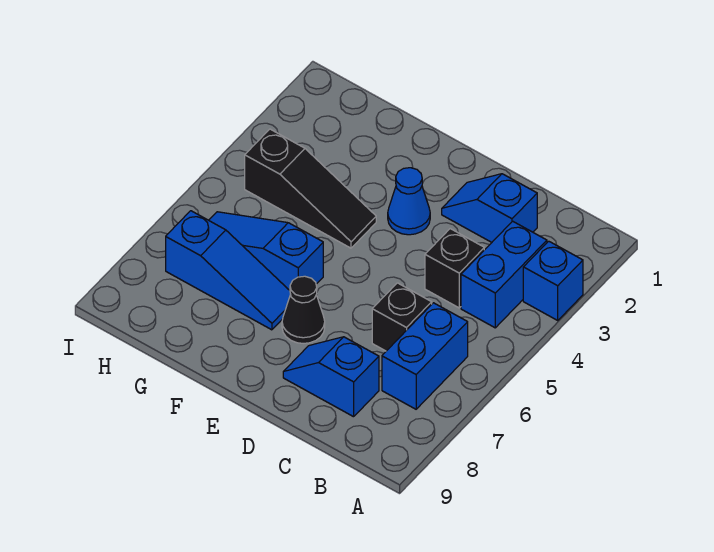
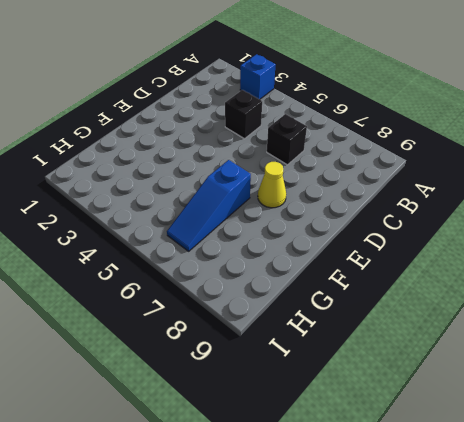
yellow 1x1 cone [258,162,286,208] -> black 1x1 cone [282,276,325,343]
none -> blue 1x2 brick [461,221,547,328]
none -> blue 1x2 brick [382,303,468,409]
none -> blue 1x2 slope [442,174,537,242]

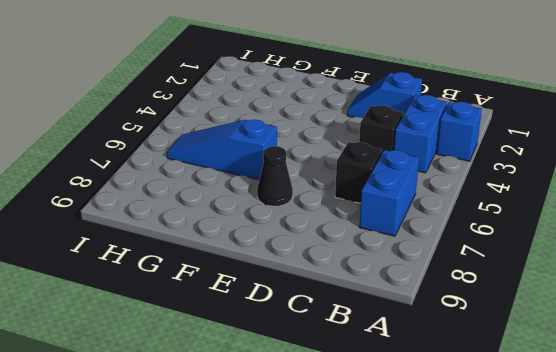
none -> blue 1x2 slope [283,337,379,417]
none -> blue 1x1 cone [388,168,430,235]
none -> black 1x3 slope [245,129,376,248]

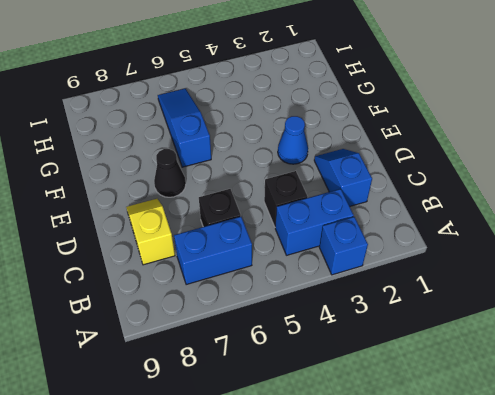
yellow 1x2 slope [126,199,175,265] -> blue 1x2 slope [283,337,379,417]
none -> black 1x3 slope [245,129,376,248]
none -> blue 1x3 slope [166,211,291,330]

